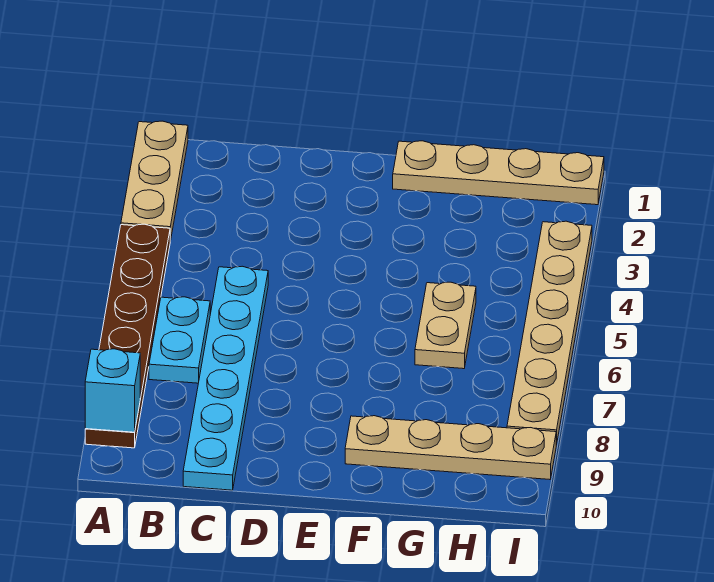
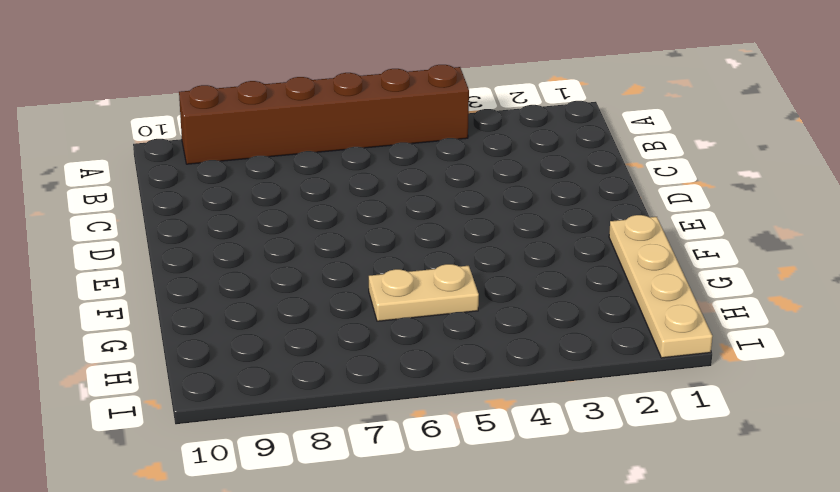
brown 1x6 brick [179,65,469,164] -> brown 1x6 plate [85,224,170,448]
none -> tan 1x3 plate [121,121,188,241]
none -> cyan 1x2 plate [149,297,210,383]

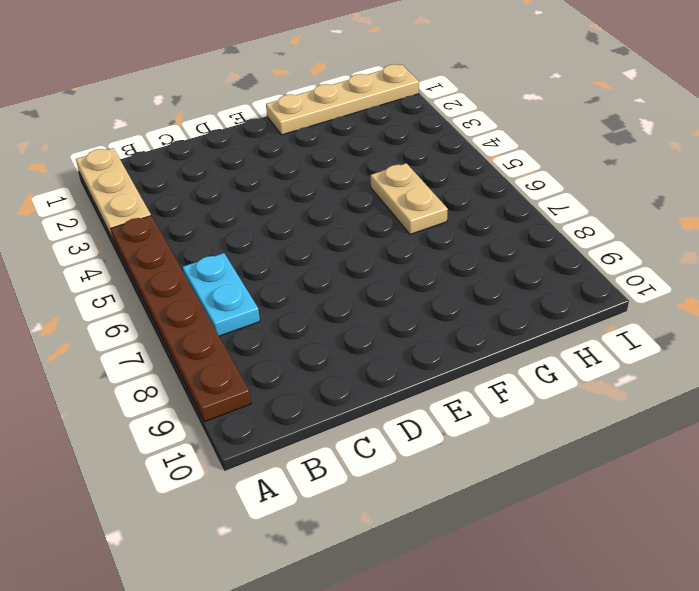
none -> cyan 1x6 plate [183,266,268,490]
none -> tan 1x4 plate [345,416,556,479]

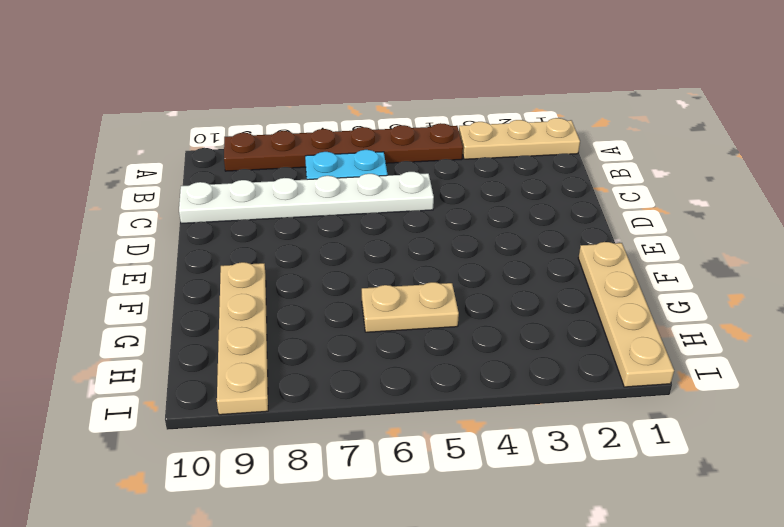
white 1x6 plate [179,172,434,223] -> cyan 1x6 plate [183,266,268,490]
none -> tan 1x6 plate [507,221,592,445]
none -> cyan 1x1 brick [85,349,140,432]

